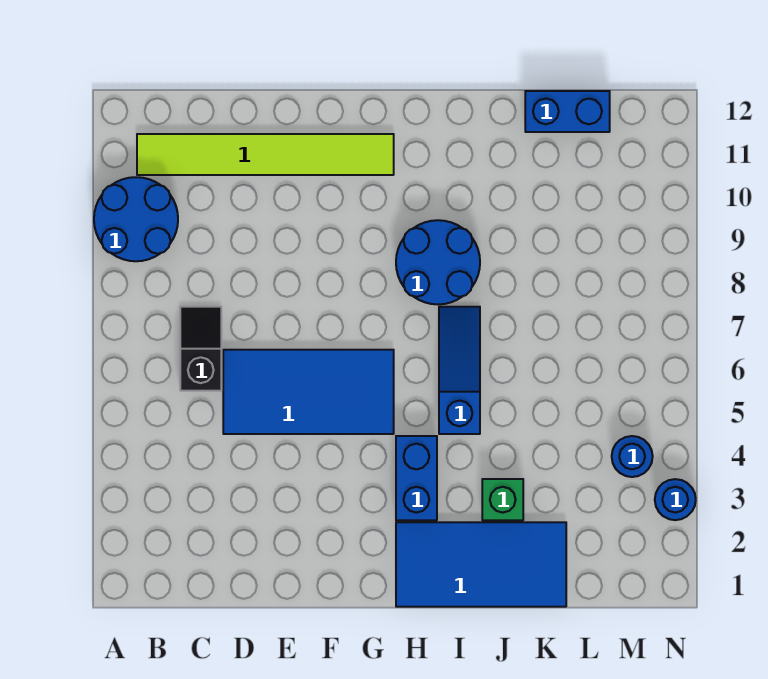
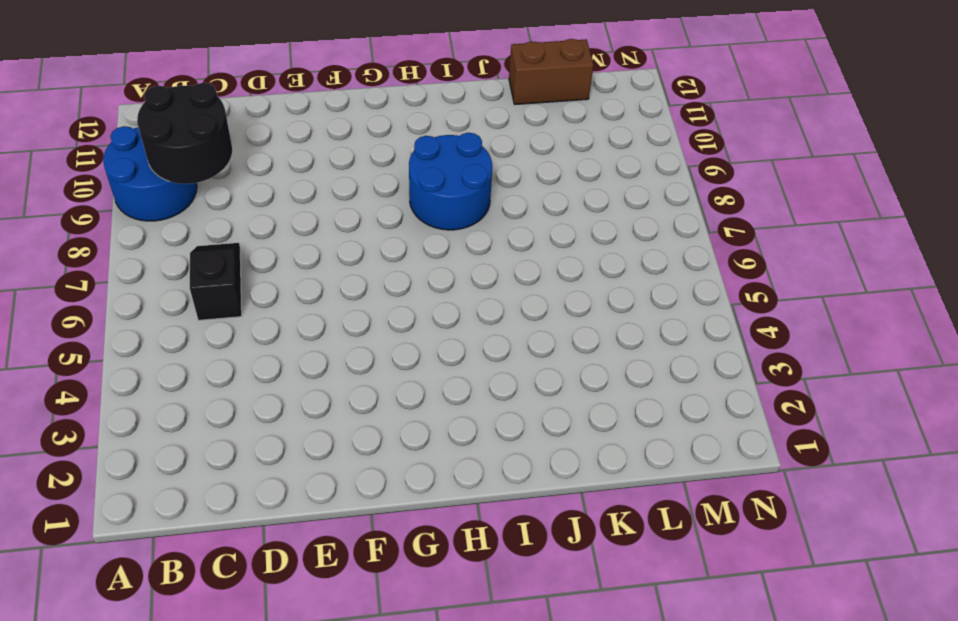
black 2x2 round brick [137,83,232,184] -> none
brown 1x2 brick [509,39,594,105] -> blue 1x2 brick [525,91,610,132]
none -> lime 1x6 tile [137,134,394,175]
none -> blue 2x4 tile [223,350,394,434]
none -> blue 2x4 tile [396,522,566,607]

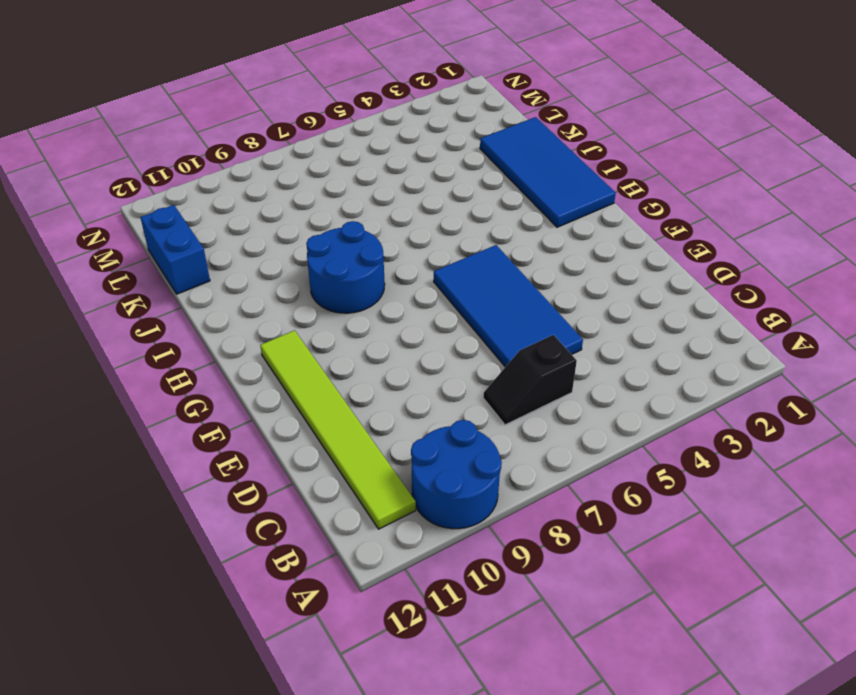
none -> blue 1x2 brick [396,436,437,520]
none -> blue 1x3 slope [439,307,480,434]
none -> green 1x1 brick [482,479,523,520]

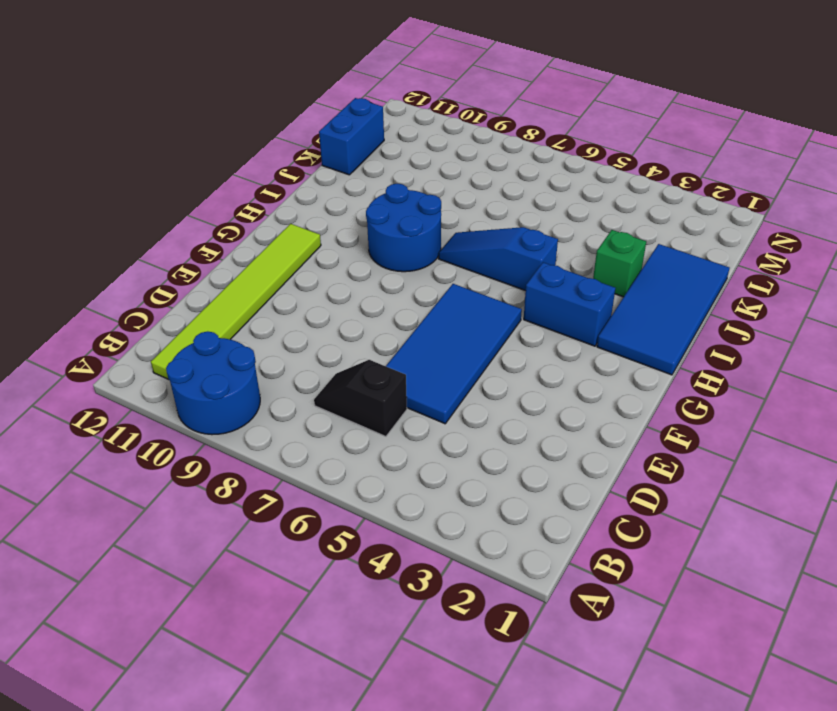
none -> blue 1x1 round brick [612,436,653,477]
none -> blue 1x1 round brick [655,479,696,520]

